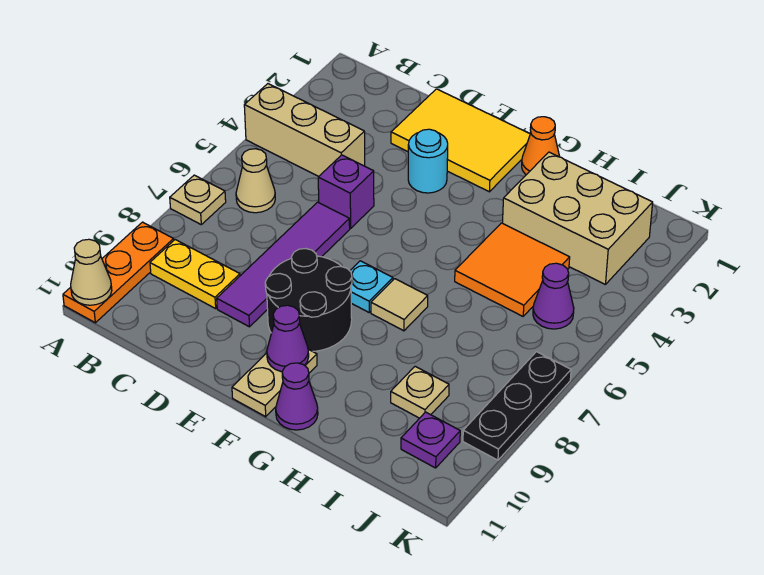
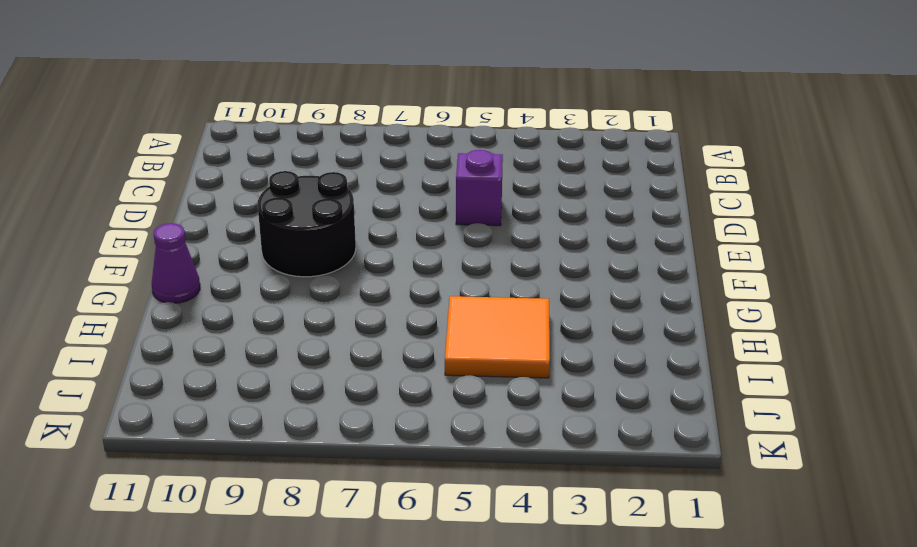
none -> tan 1x3 brick [244,84,365,176]
none -> tan 1x1 plate [170,175,226,224]
none -> orange 1x3 plate [63,222,174,323]

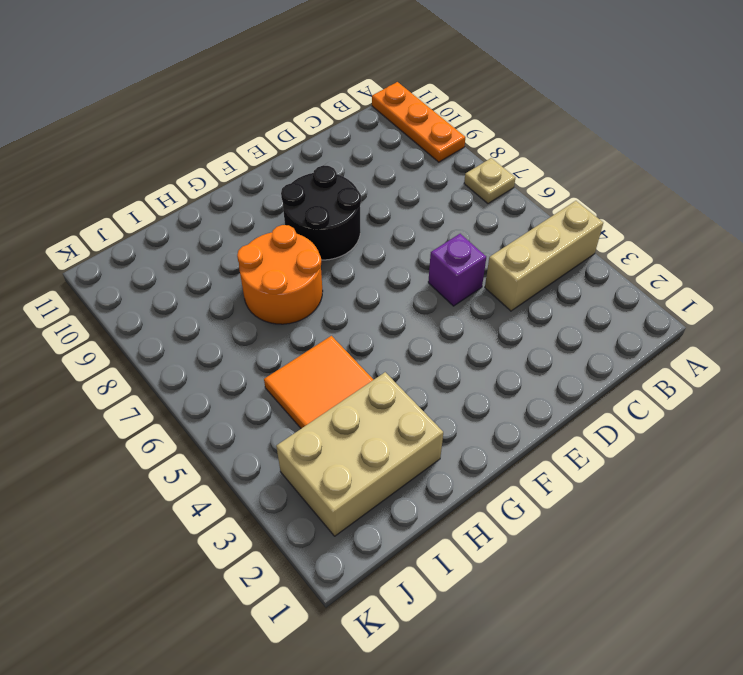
orange 2x2 round brick [237,225,323,324] -> tan 1x1 tile [371,279,428,331]
none -> tan 1x1 cone [236,149,275,213]
none -> yellow 1x2 plate [150,240,240,309]
none -> yellow 2x3 tile [391,89,530,192]

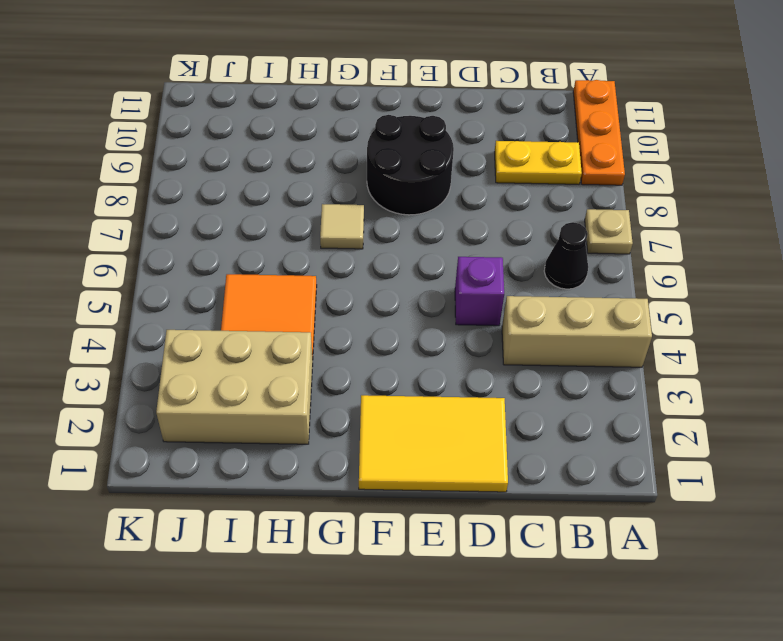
black 1x1 cone [544,222,588,289] -> tan 1x1 cone [236,149,275,213]
none -> purple 1x4 tile [217,202,350,327]
none -> cyan 1x1 round brick [408,129,448,193]
none -> cyan 1x1 plate [350,261,393,312]

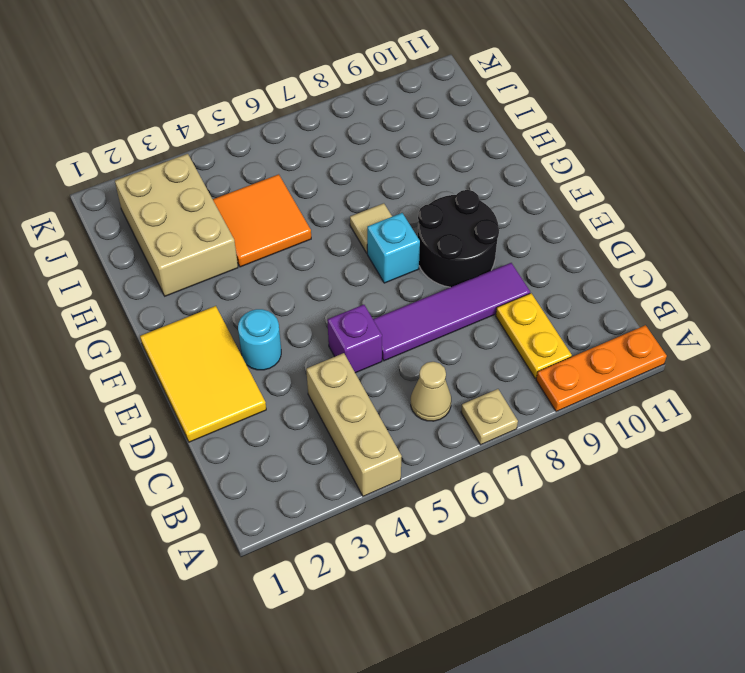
cyan 1x1 brick [367,213,420,283] -> cyan 1x1 plate [350,261,393,312]
none -> tan 1x2 plate [232,349,317,417]
none -> orange 1x1 cone [522,117,560,175]
none -> purple 1x1 cone [276,363,318,430]

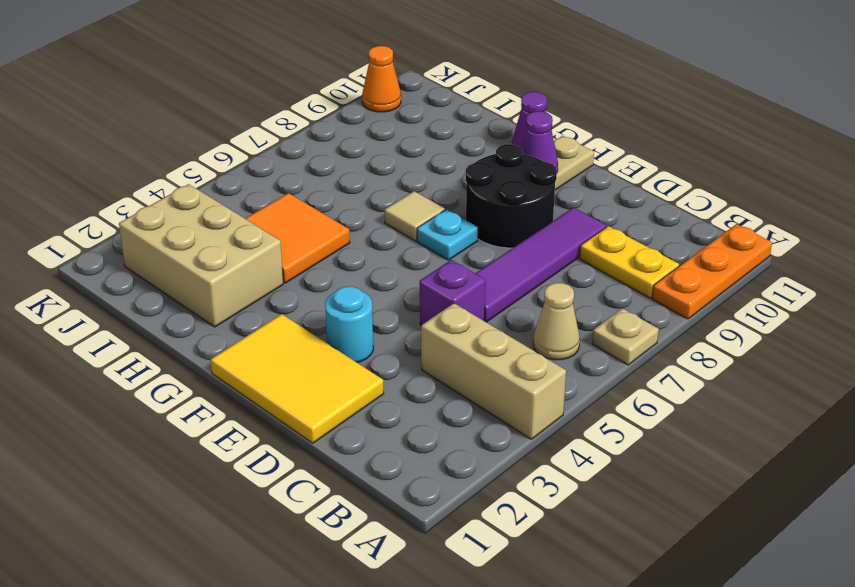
orange 1x1 cone [362,46,401,112] -> orange 1x1 cone moved to [522,117,560,175]
none -> tan 1x1 plate [391,366,449,418]
none -> purple 1x1 cone [533,263,574,329]
none -> purple 1x1 plate [401,412,460,468]

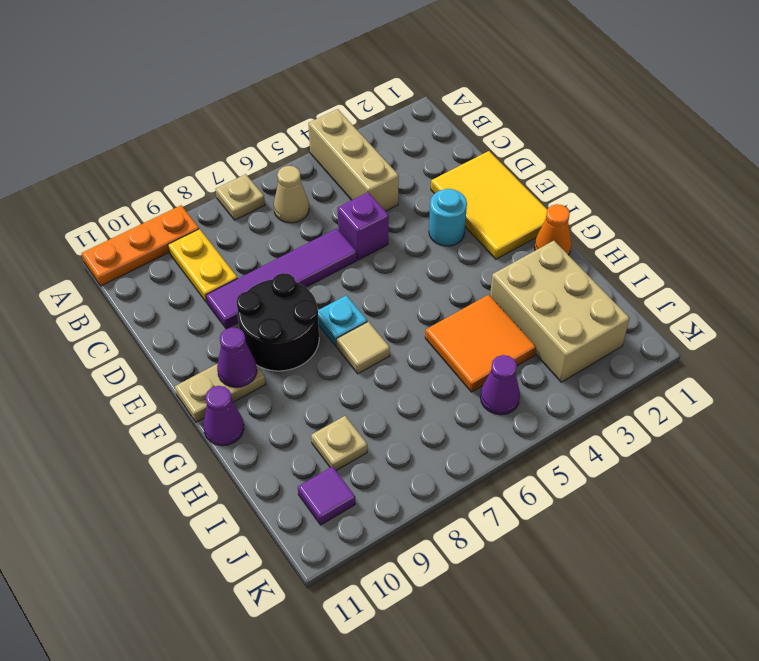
purple 1x1 tile [298,467,355,525] -> purple 1x1 plate [401,412,460,468]
none -> black 1x3 plate [463,352,571,460]
none -> tan 1x1 cone [71,239,112,305]

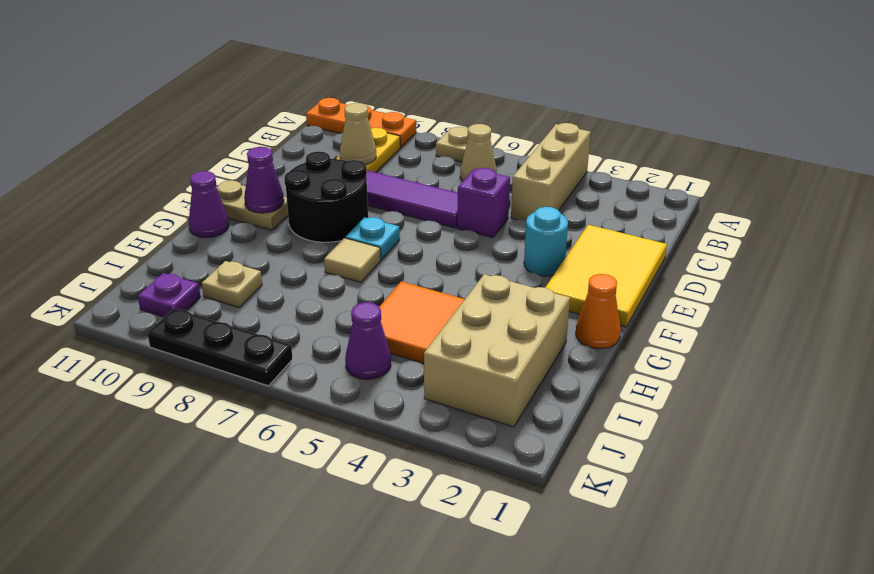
tan 1x1 cone [340,103,376,164] -> tan 1x1 cone moved to [71,239,112,305]

